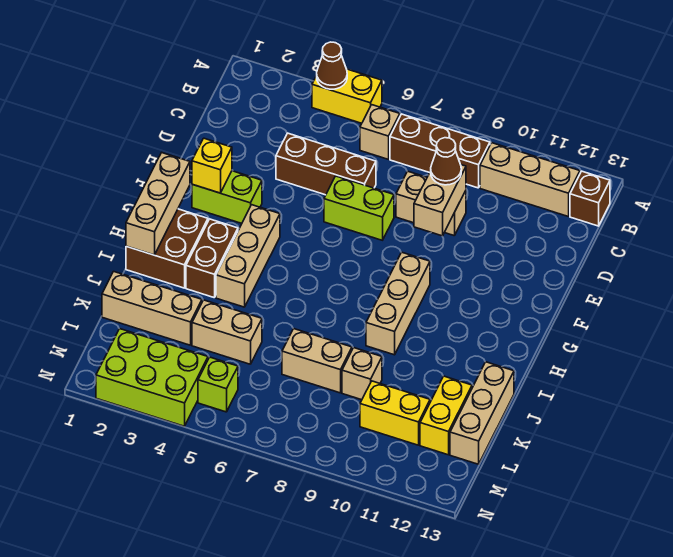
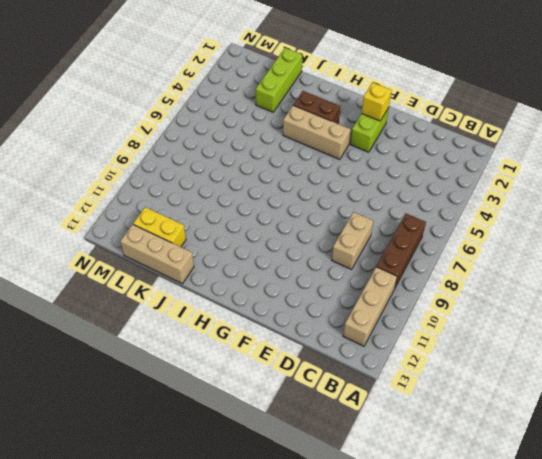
lime 1x3 brick [255,48,302,112] -> tan 1x3 brick [102,271,202,345]
none -> yellow 1x2 brick [312,69,382,123]
none -> tan 1x1 brick [360,105,400,159]
none -> brown 1x1 brick [570,171,610,226]

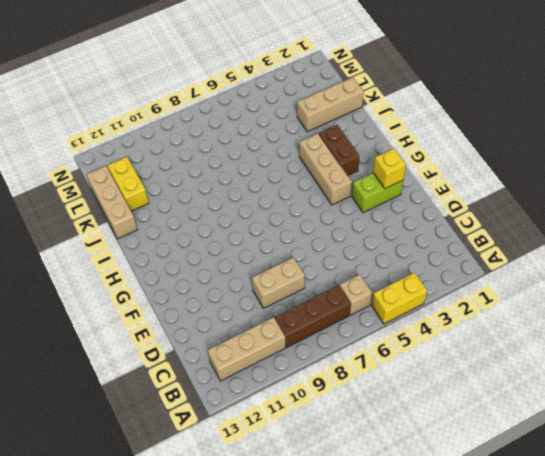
none -> brown 1x1 brick [570,171,610,226]
none -> brown 1x3 brick [276,133,376,195]
none -> lime 1x2 brick [324,176,394,240]

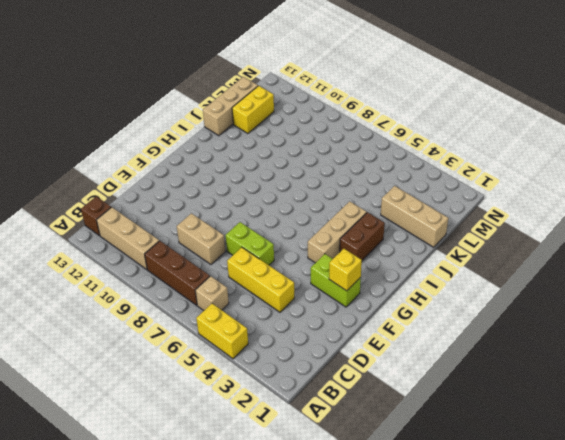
yellow 1x3 brick [227,247,294,312] -> brown 1x3 brick [276,133,376,195]
none -> tan 1x3 brick [366,252,430,355]
none -> brown 2x2 brick [126,209,208,288]
none -> tan 1x2 brick [192,300,262,364]

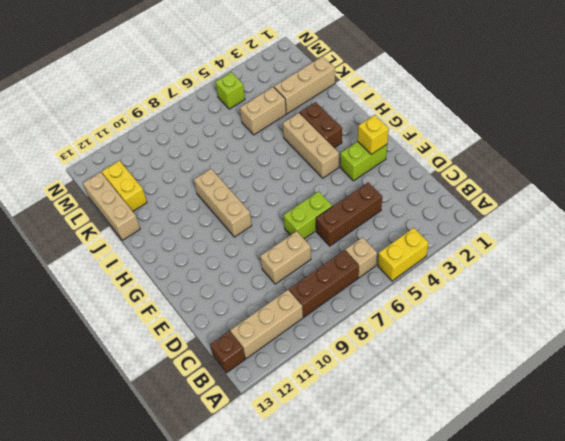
none -> brown 2x2 brick [126,209,208,288]
none -> tan 1x2 brick [282,329,352,393]
none -> tan 1x1 brick [342,348,382,400]

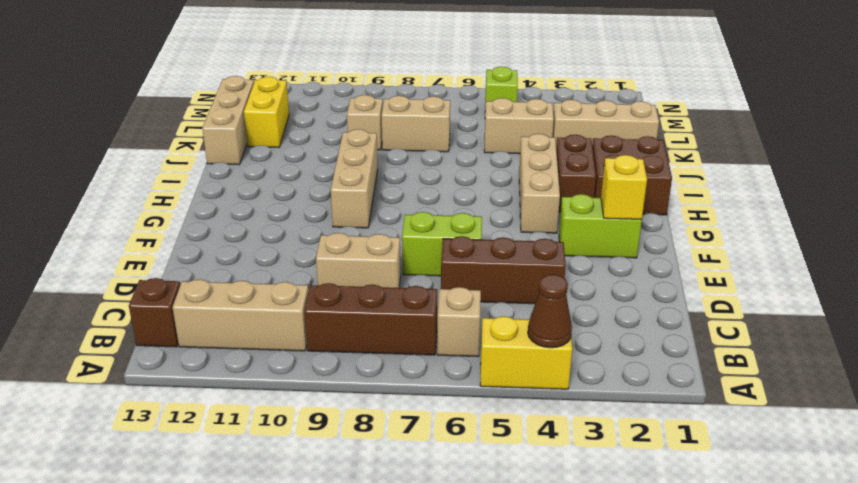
none -> yellow 1x2 brick [360,381,430,445]
none -> lime 2x3 brick [96,329,208,426]
none -> tan 1x2 brick [414,165,466,236]

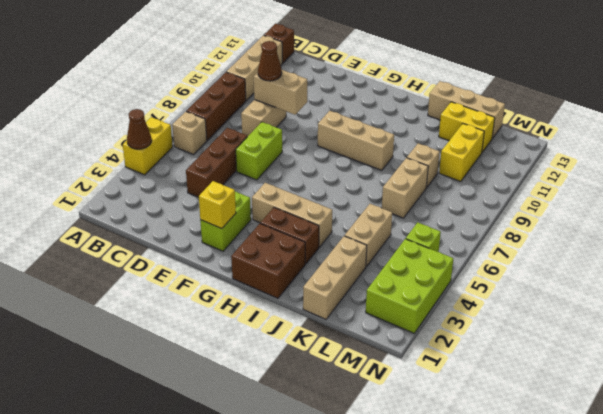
none -> tan 1x3 brick [126,153,190,255]

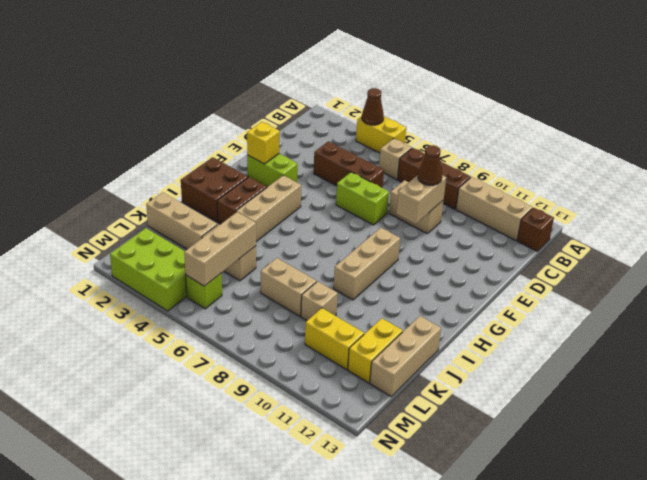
tan 1x3 brick [184,212,256,286] -> tan 1x3 brick moved to [126,153,190,255]

